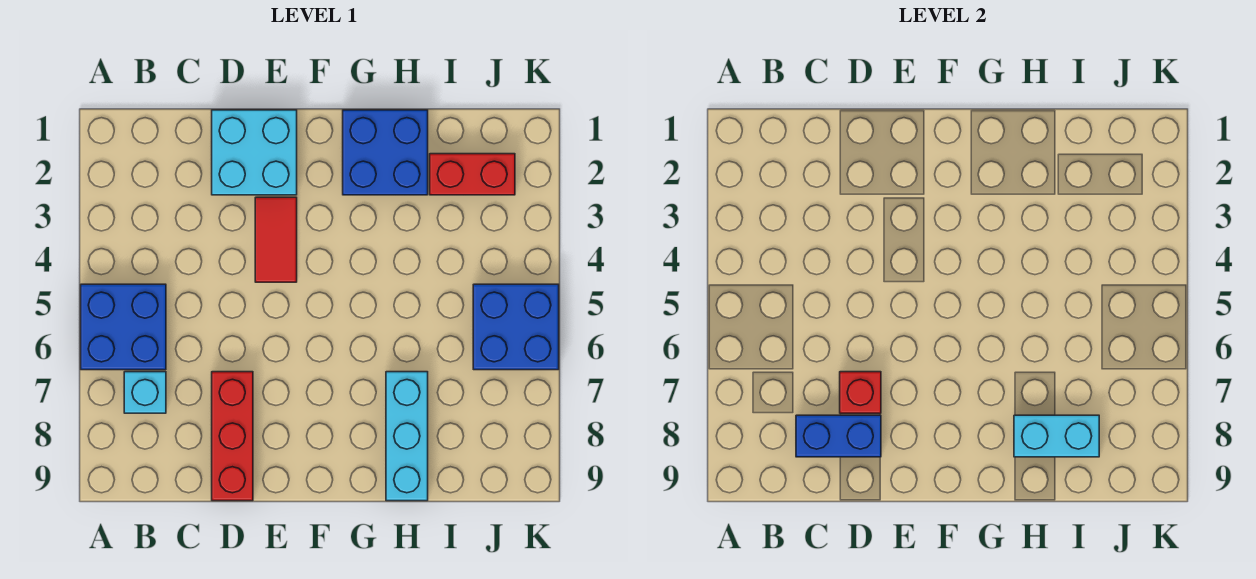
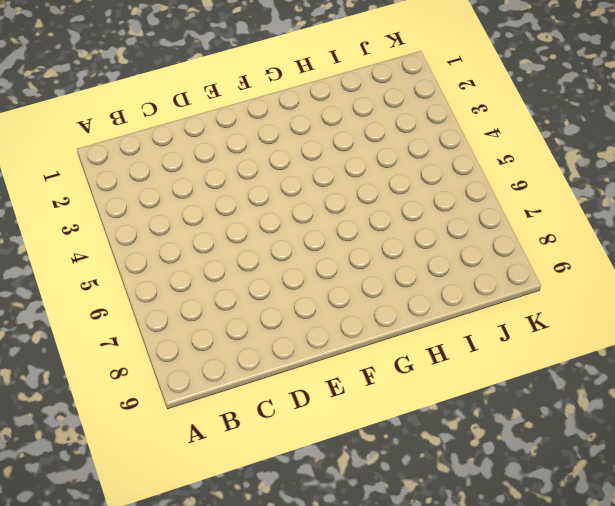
none -> blue 2x2 brick [81,284,166,370]
none -> cyan 1x1 brick [124,372,166,413]
none -> cyan 2x2 brick [212,110,297,195]

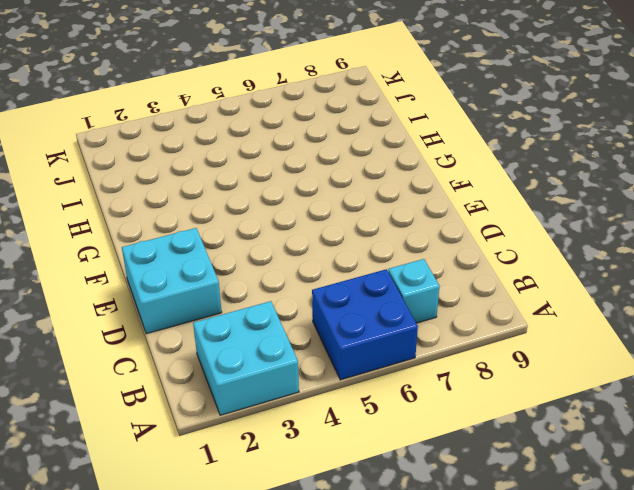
cyan 2x2 brick [193,301,299,415] -> none
none -> red 1x3 brick [212,372,253,501]
none -> red 1x2 tile [255,197,297,282]
none -> blue 2x2 brick [343,110,428,195]

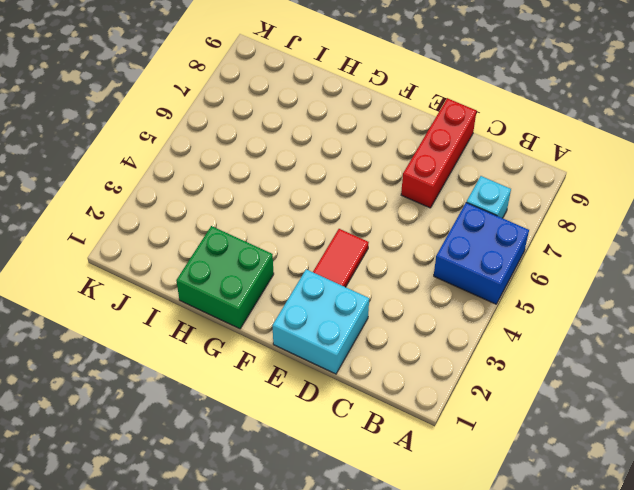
green 2x2 brick [176,226,274,329] -> blue 2x2 brick [343,110,428,195]
none -> cyan 1x3 brick [386,372,428,501]
none -> red 1x2 brick [430,154,515,195]
none -> blue 2x2 brick [473,284,559,370]

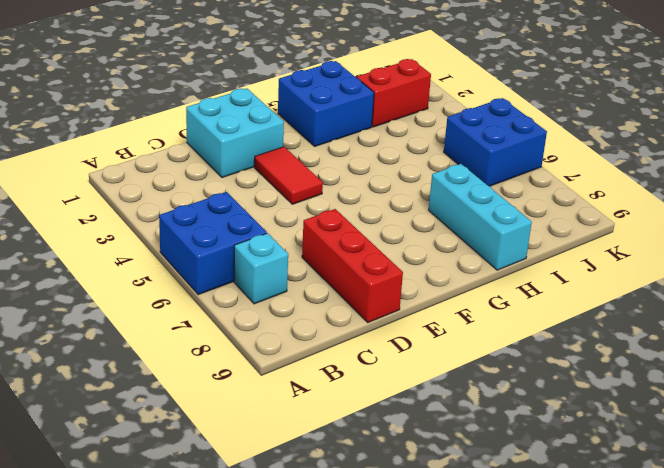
none -> blue 1x2 brick [796,415,881,457]
none -> red 1x1 brick [840,372,881,413]
none -> cyan 1x2 brick [1014,415,1099,457]

